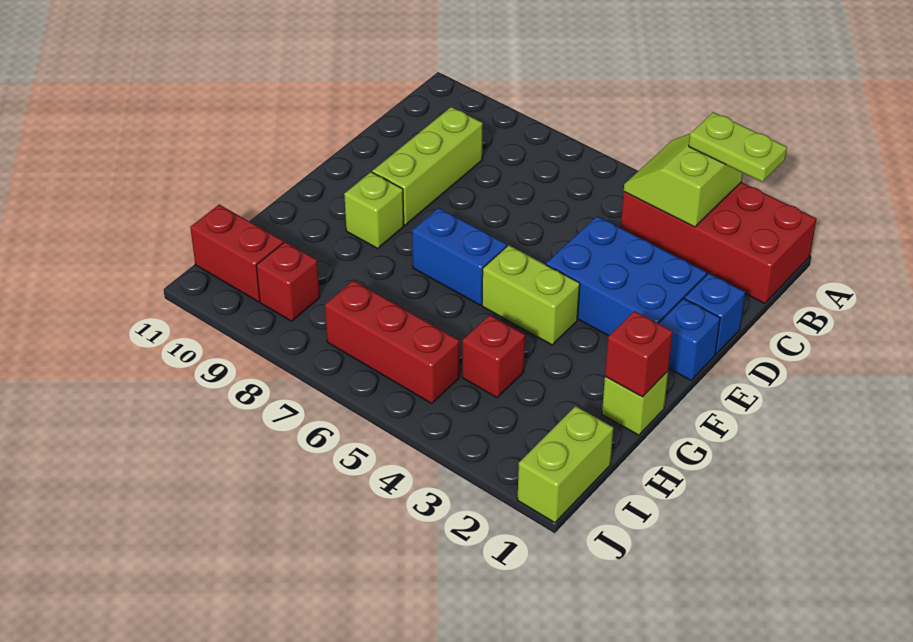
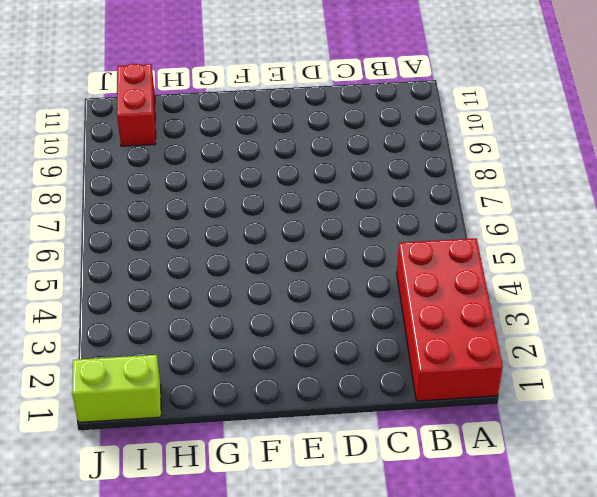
none -> lime 1x3 brick [372,107,483,225]
none -> blue 1x1 brick [684,273,745,354]
none -> blue 2x3 brick [546,216,707,336]

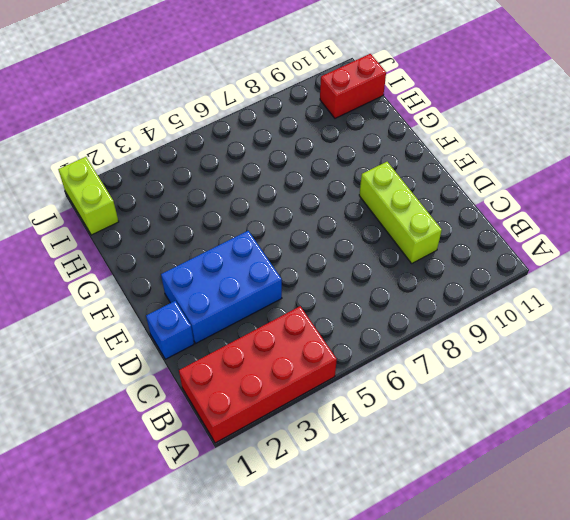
none -> blue 1x1 brick [659,298,720,380]
none -> lime 1x2 brick [482,245,580,345]
none -> blue 1x2 brick [412,208,507,305]

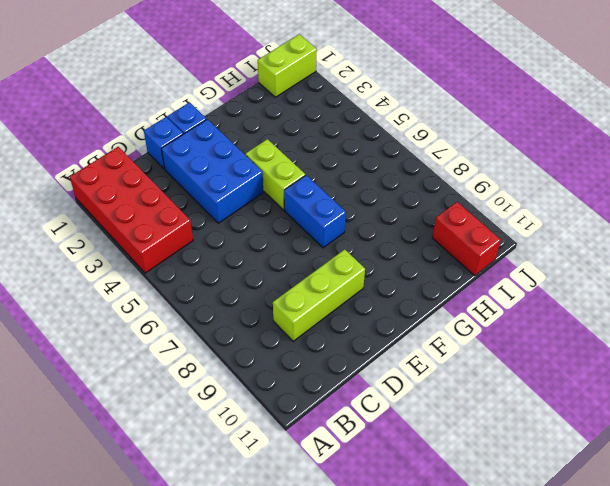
none -> lime 1x1 brick [344,172,404,248]
none -> lime 1x1 brick [602,372,668,435]
none -> red 1x1 brick [462,315,525,398]

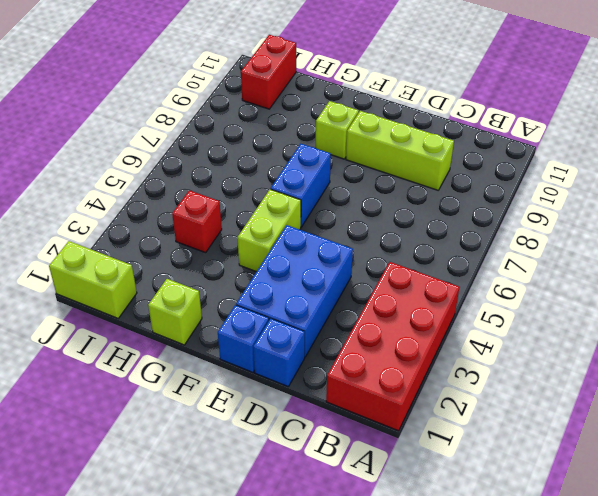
none -> red 1x3 brick [325,280,459,404]
none -> red 1x1 brick [256,242,320,321]
none -> lime 2x2 slope [624,134,743,227]

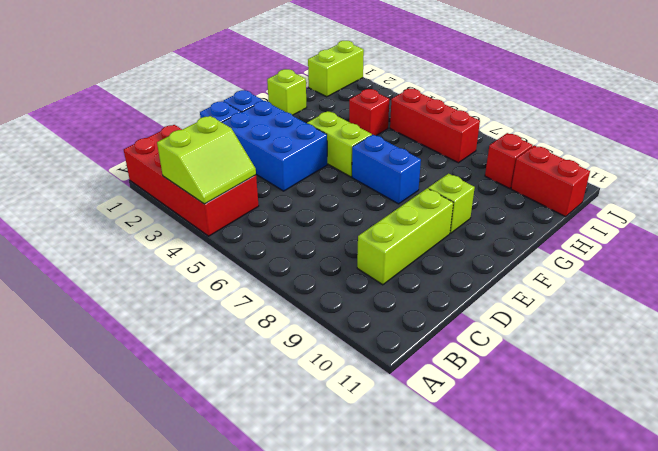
none -> red 1x1 brick [605,311,673,397]
none -> lime 1x2 plate [689,112,787,182]

